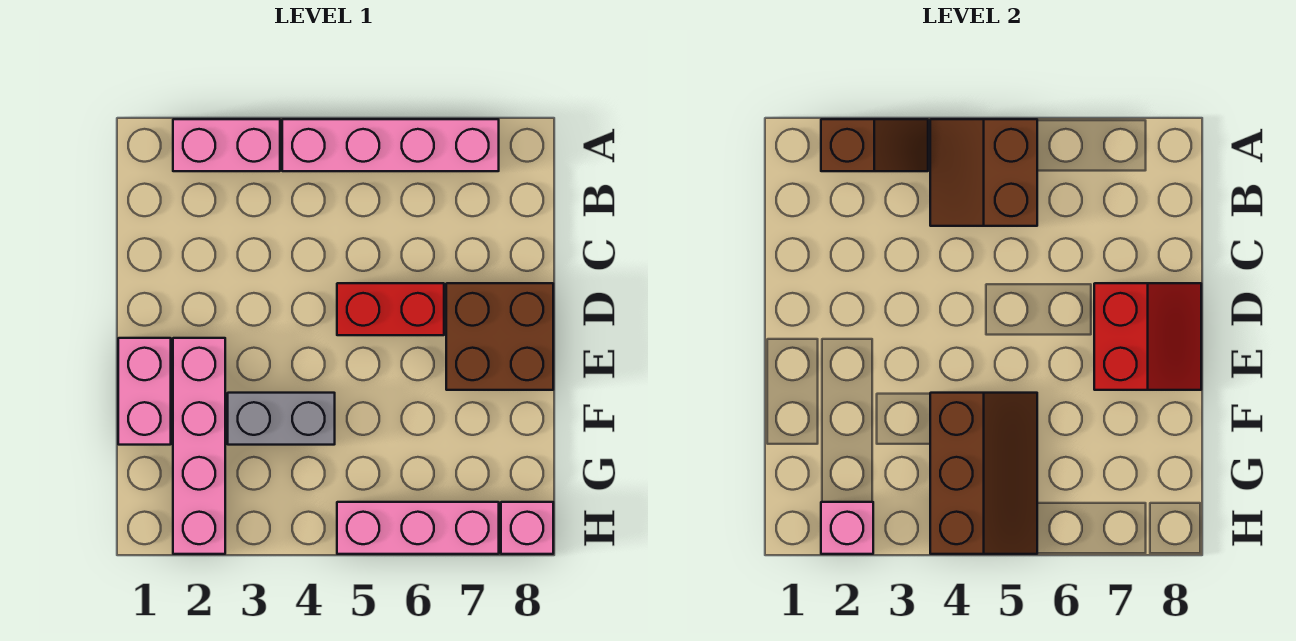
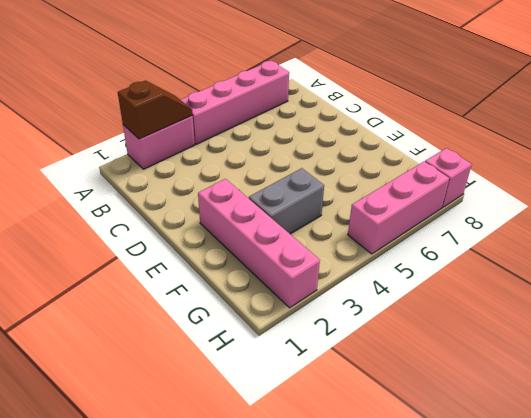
none -> red 1x2 brick [337,283,444,335]
none -> brown 2x2 brick [446,283,553,390]
none -> pink 1x2 brick [118,338,171,445]

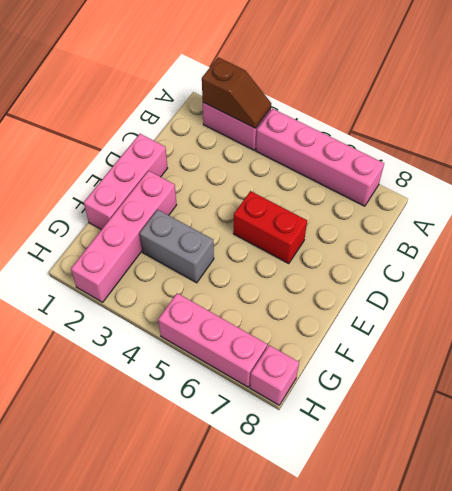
pink 1x3 brick [84,134,167,230] -> pink 1x2 brick [118,338,171,445]
none -> brown 2x2 brick [446,283,553,390]
none -> brown 2x2 slope [930,119,1037,226]
none -> red 2x2 slope [1094,283,1201,390]

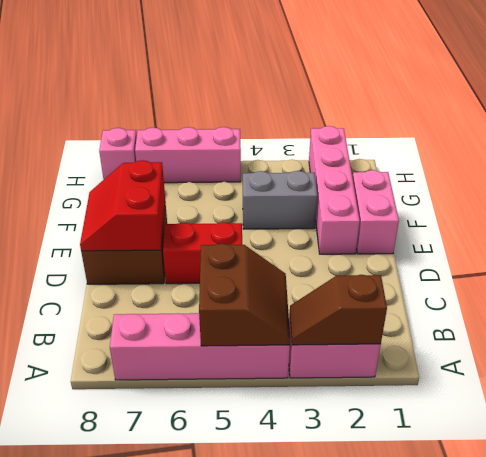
none -> brown 2x3 slope [930,393,1037,554]
none -> pink 1x1 brick [821,502,873,554]

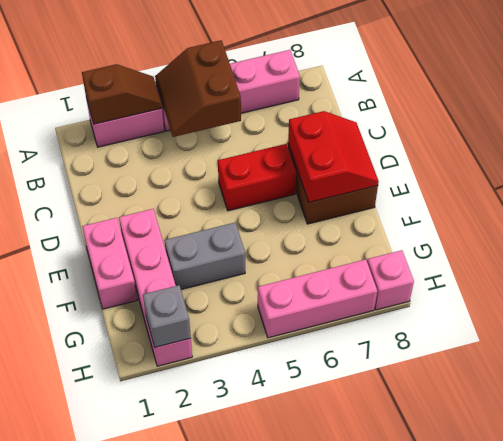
grey 1x1 brick [143,285,191,347] -> pink 1x1 brick [821,502,873,554]
none -> brown 2x3 slope [930,393,1037,554]

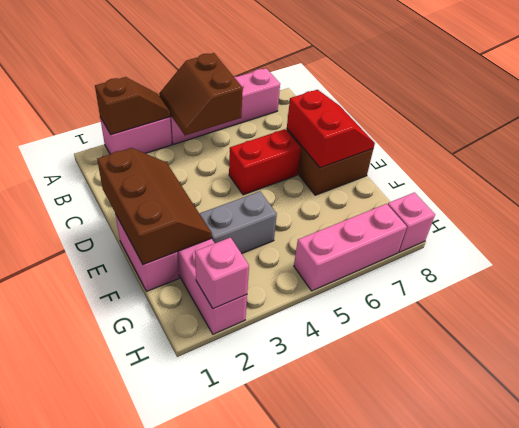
brown 2x3 slope [97,148,212,265] -> brown 2x3 slope moved to [930,393,1037,554]

